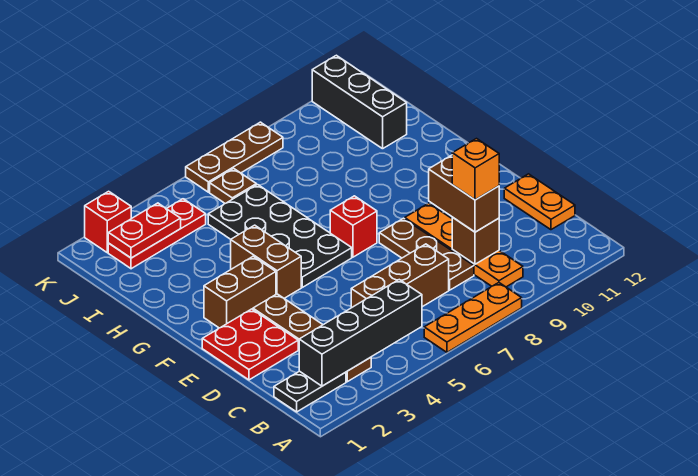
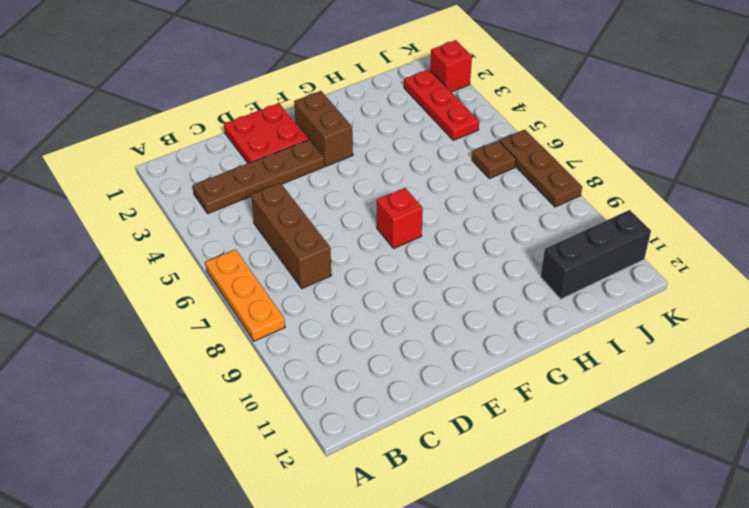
none -> black 1x2 plate [274,371,346,412]
none -> orange 1x4 plate [405,203,523,287]
none -> brown 1x3 plate [379,218,474,290]

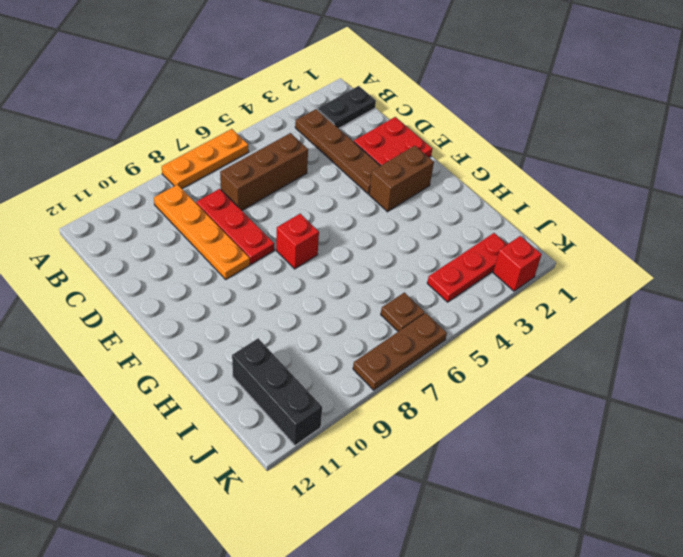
red 1x3 plate [196,189,274,264] -> brown 1x3 plate [379,218,474,290]
none -> orange 1x2 plate [504,174,575,230]
none -> brown 1x2 brick [231,225,301,298]
none -> black 2x4 plate [208,185,352,287]

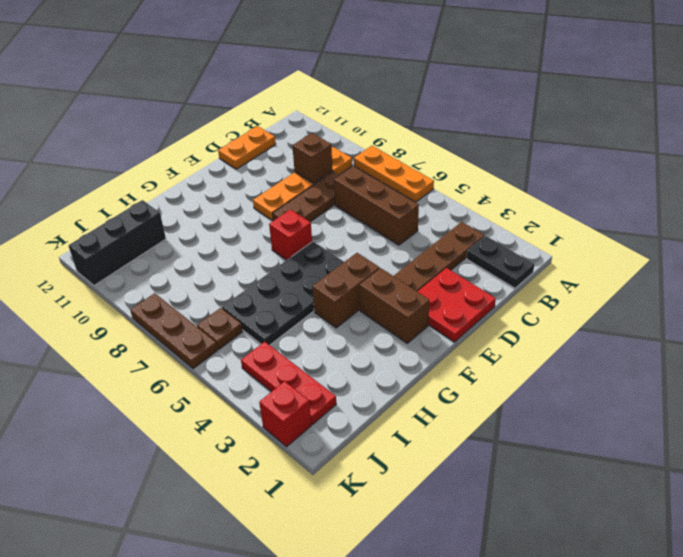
none -> black 1x4 brick [299,280,422,386]
none -> red 1x2 plate [108,203,181,258]
none -> brown 1x2 brick [429,155,499,232]

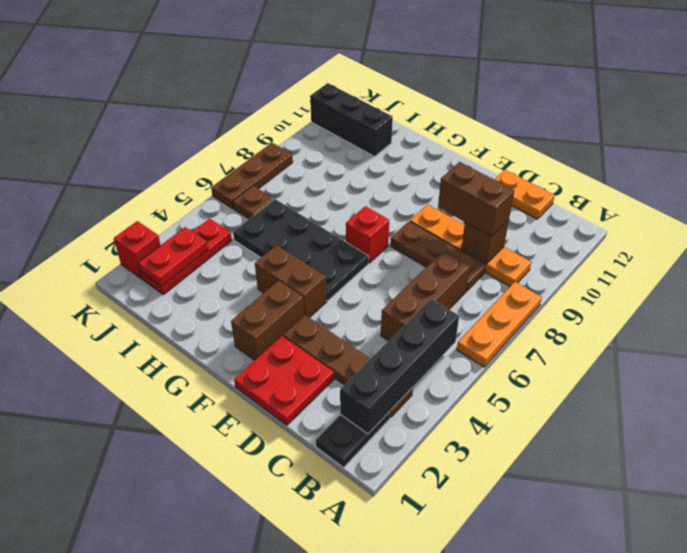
none -> orange 1x1 brick [452,139,499,200]

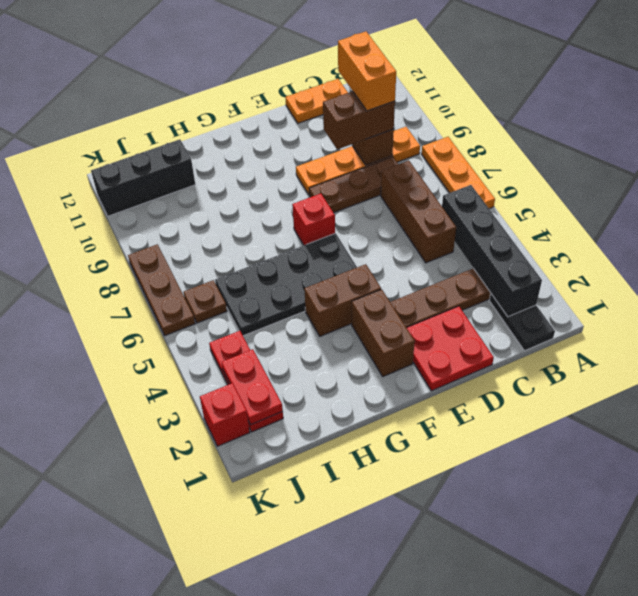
orange 1x2 brick [338,32,396,111] -> orange 1x1 brick [452,139,499,200]

